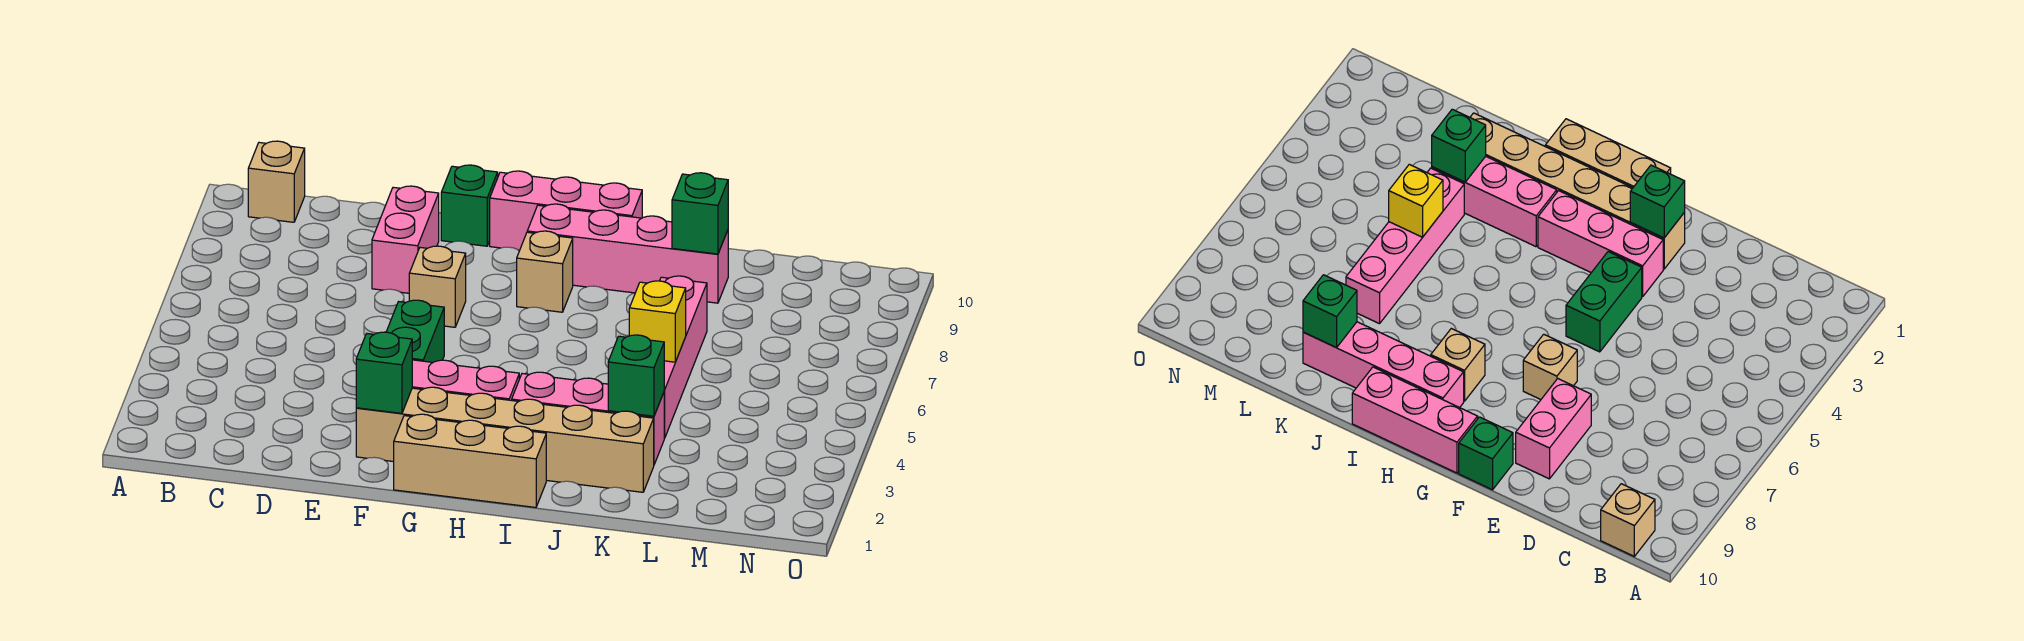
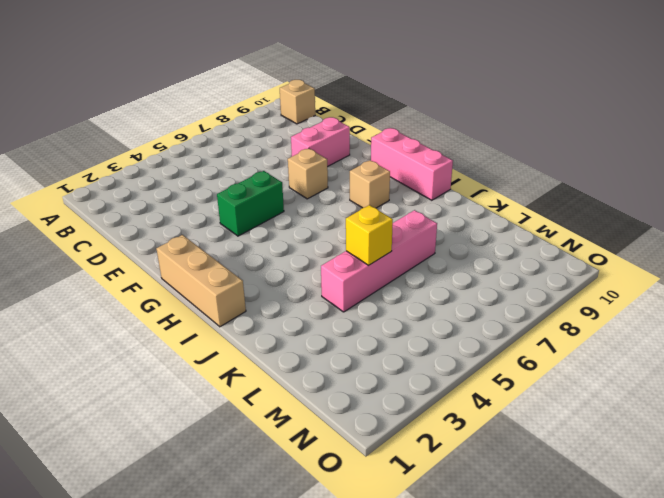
none -> tan 1x6 brick [356,387,654,492]
none -> pink 1x3 brick [412,360,519,400]
none -> green 1x1 brick [441,165,498,246]

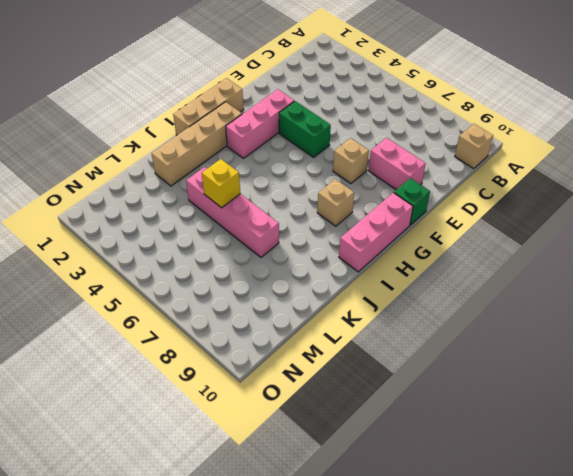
tan 1x4 brick [152,102,242,186] -> tan 1x6 brick [356,387,654,492]
none -> pink 1x4 brick [527,204,728,303]
none -> pink 1x3 brick [512,372,664,464]
none -> green 1x1 brick [356,332,412,413]

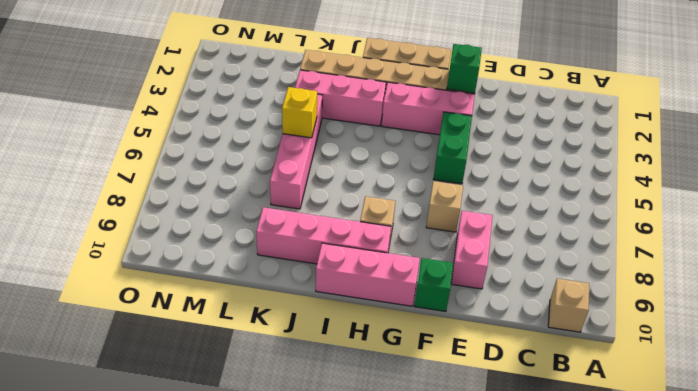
none -> green 1x1 brick [608,335,664,416]
none -> green 1x1 brick [672,173,728,254]

